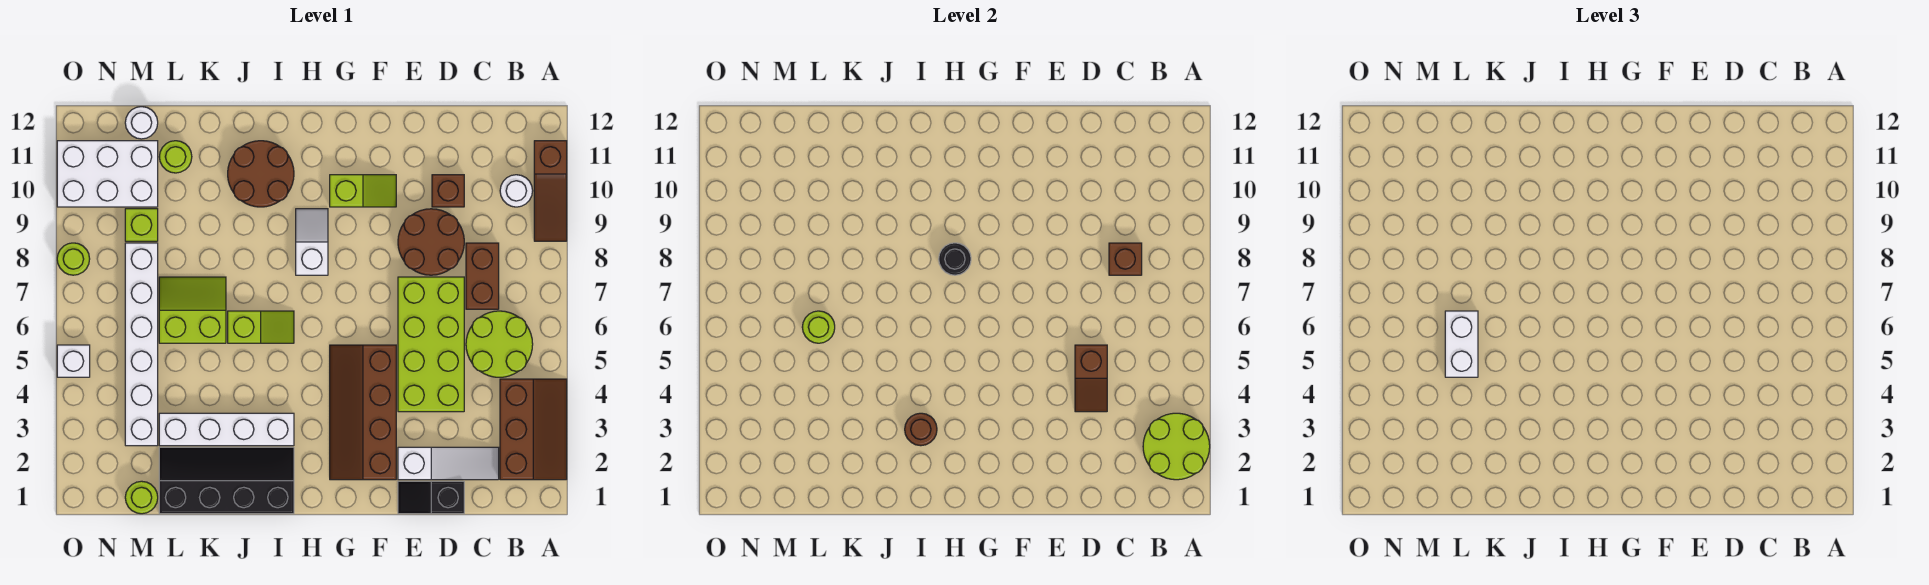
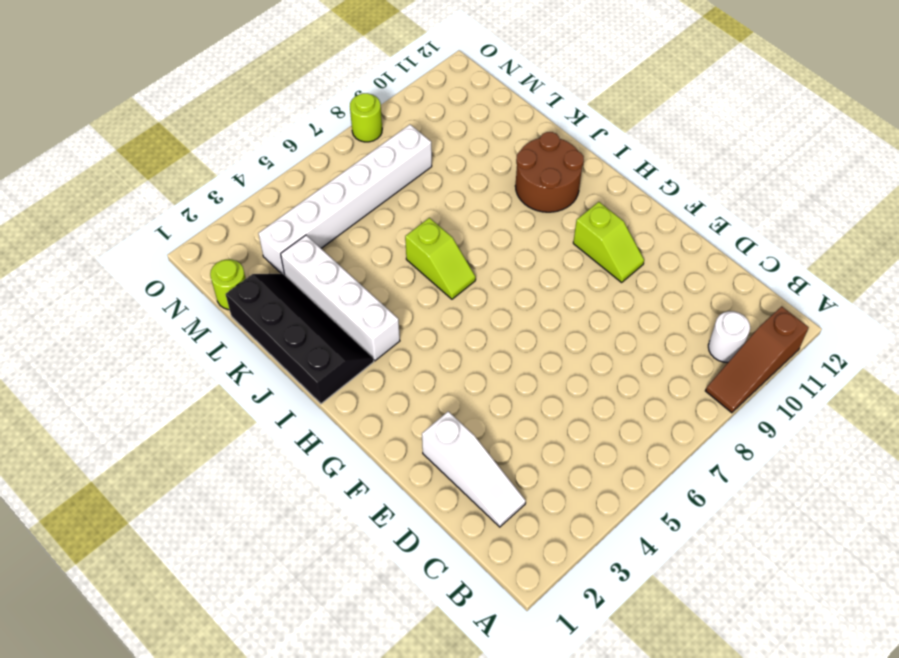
none -> brown 2x3 slope [500,379,567,480]
none -> lime 2x2 round brick [466,311,533,377]
none -> brown 1x2 brick [466,243,499,309]
none -> black 1x2 slope [398,481,464,514]

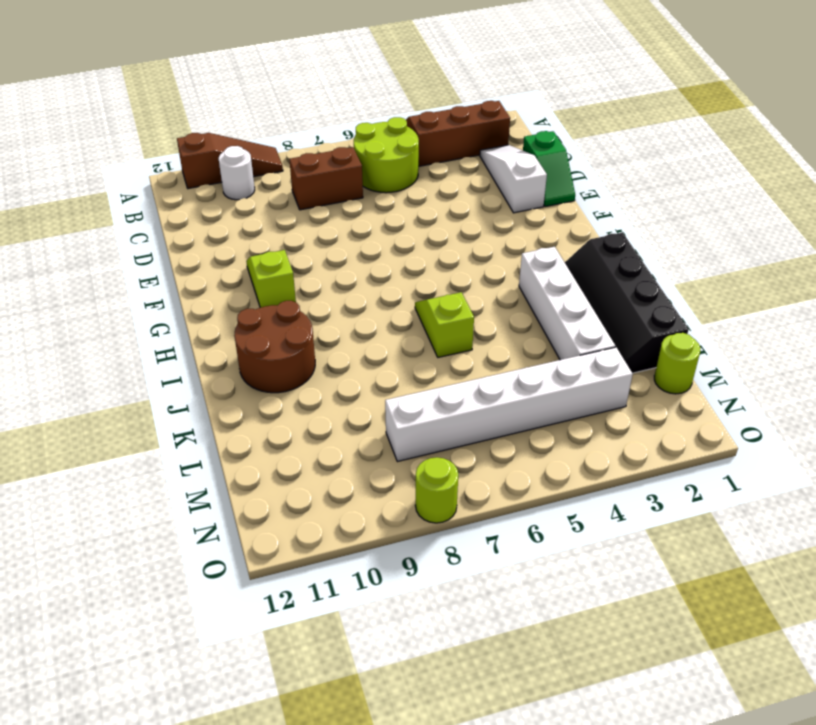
green 1x2 slope [523,131,575,207] -> black 1x2 slope [398,481,464,514]
none -> lime 2x4 brick [398,277,464,412]
none -> brown 2x2 round brick [398,209,464,275]
none -> brown 1x1 brick [432,175,464,207]
none -> brown 2x4 slope [330,345,396,480]

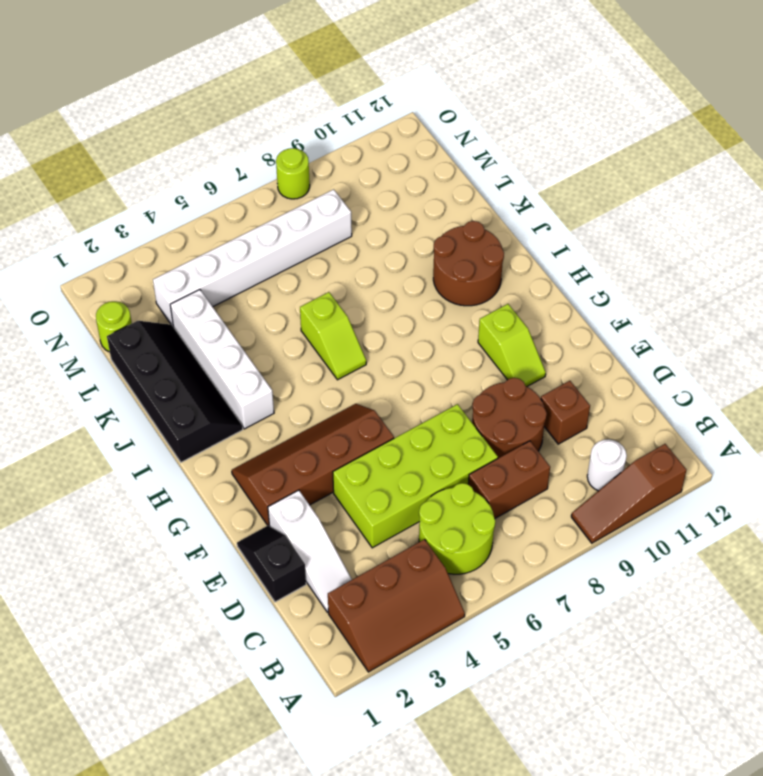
none -> white 1x2 slope [296,209,328,275]
none -> lime 2x2 slope [159,277,226,343]
none -> lime 1x1 round brick [159,141,192,173]
none -> lime 1x1 brick [125,209,158,241]

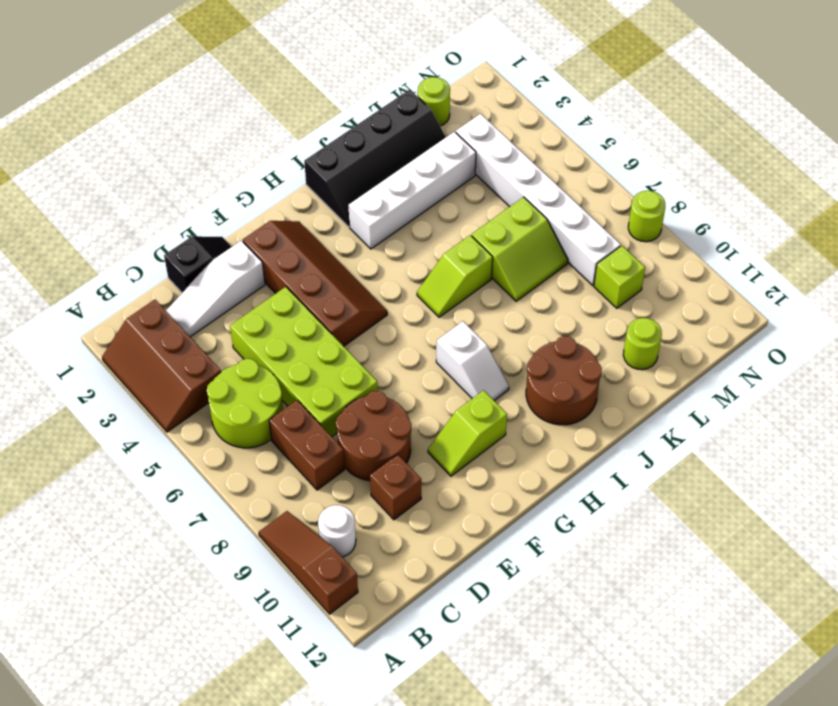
none -> white 2x3 brick [57,141,158,207]
none -> white 1x1 round brick [125,107,158,139]
none -> white 1x1 brick [57,345,90,377]
none -> lime 2x2 round brick [1143,413,1210,480]

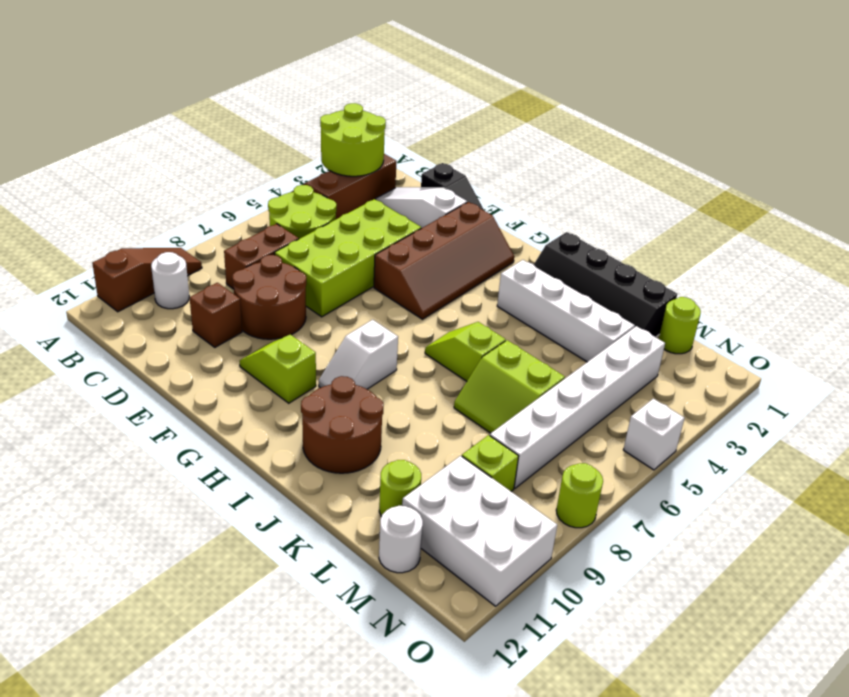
none -> brown 1x1 brick [1109,243,1142,275]
none -> brown 1x2 slope [1075,345,1107,412]
none -> black 1x1 round brick [939,243,971,275]
none -> brown 1x1 round brick [905,413,937,446]

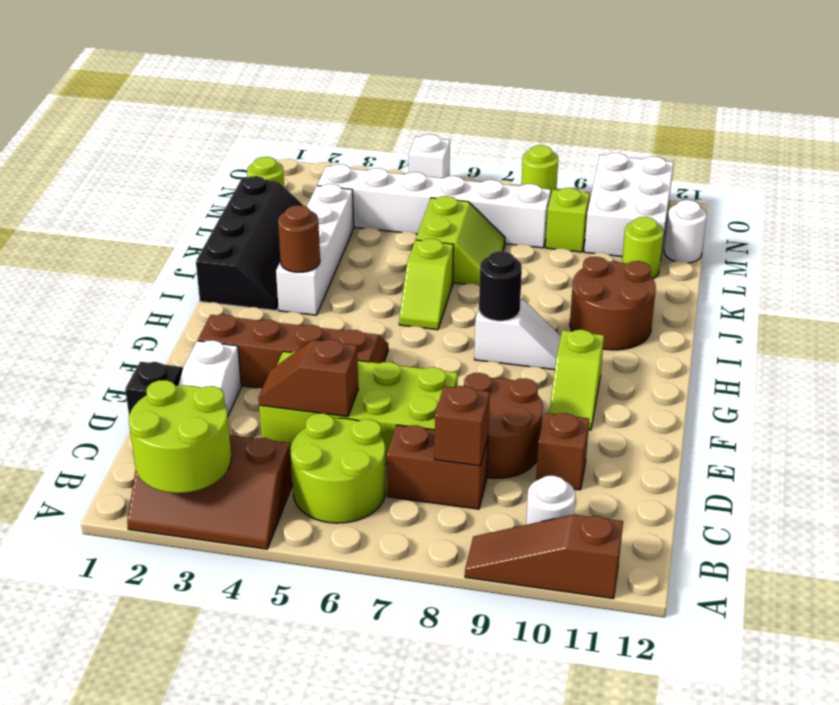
none -> lime 1x1 round brick [802,311,835,343]
none -> white 1x2 brick [1445,311,1478,377]

